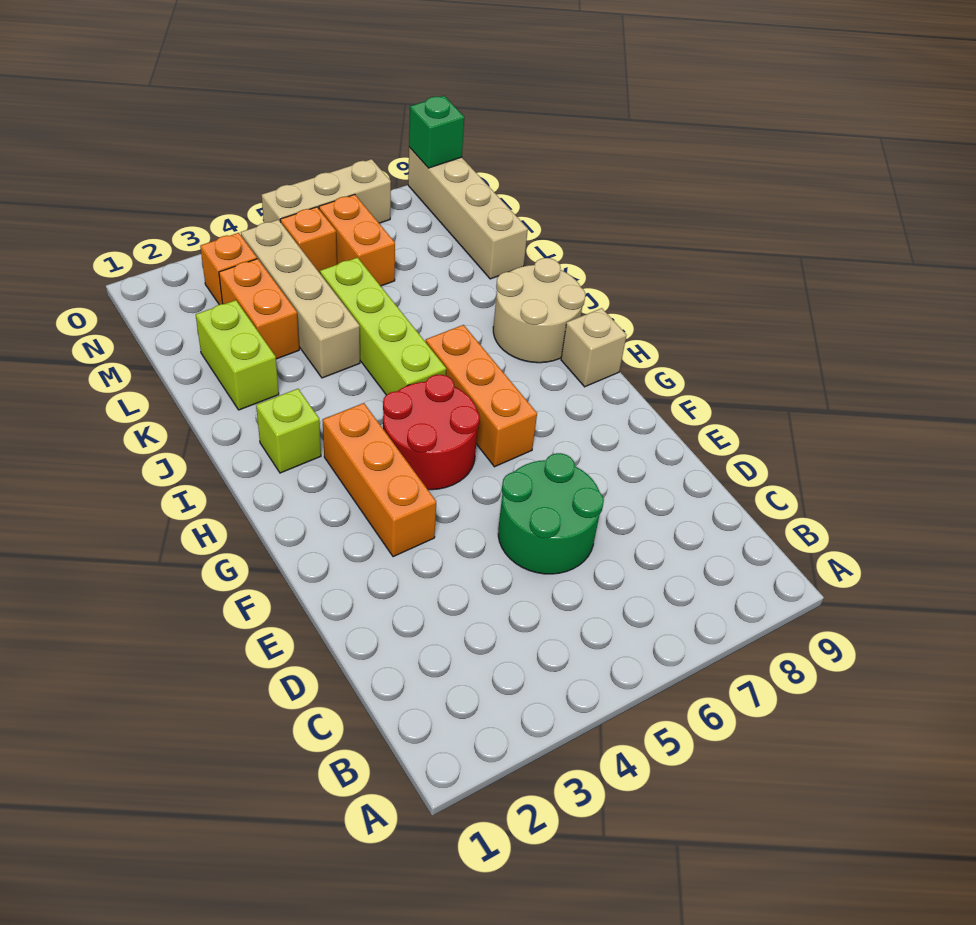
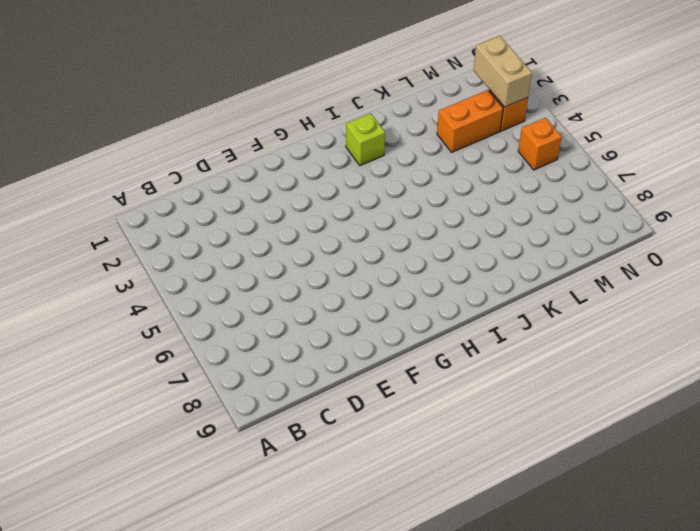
tan 1x2 brick [474,36,532,107] -> none
none -> green 2x2 round brick [498,453,604,574]
none -> orange 1x3 brick [323,403,436,557]
none -> red 2x2 round brick [383,375,479,490]

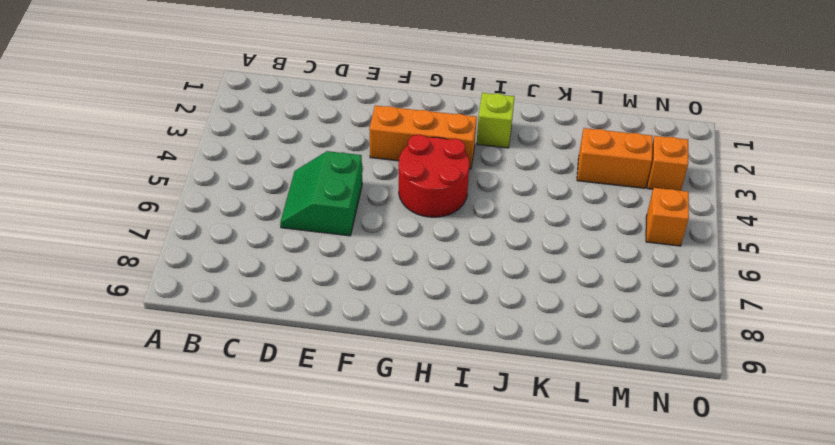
green 2x2 slope [280,151,362,236] -> green 2x2 round brick [498,453,604,574]
none -> orange 1x3 brick [426,325,537,467]
none -> tan 1x1 brick [561,308,627,387]
none -> lime 1x4 brick [320,258,446,395]

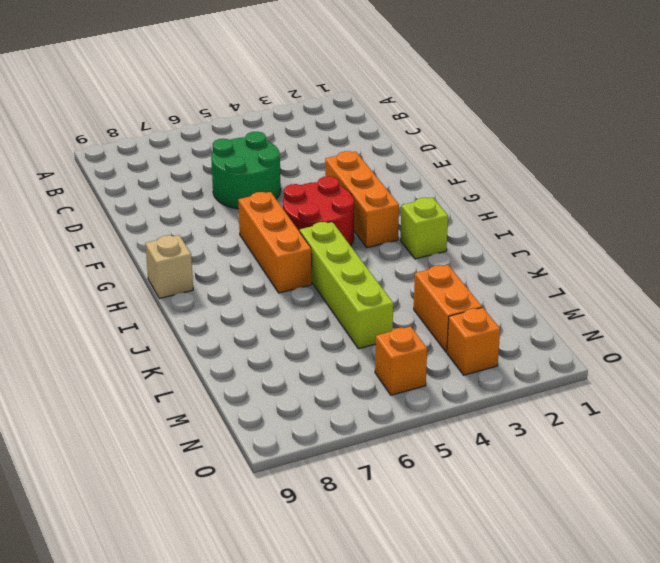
none -> tan 2x2 round brick [493,258,586,363]
none -> lime 1x2 brick [196,300,279,410]
none -> tan 1x4 brick [241,220,360,378]

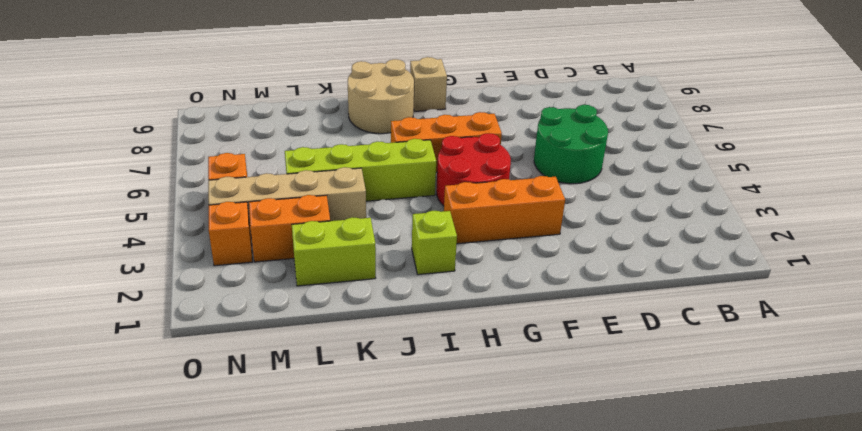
none -> tan 1x4 brick [408,147,528,279]
none -> orange 1x2 brick [319,194,395,286]
none -> tan 1x3 brick [262,159,391,223]

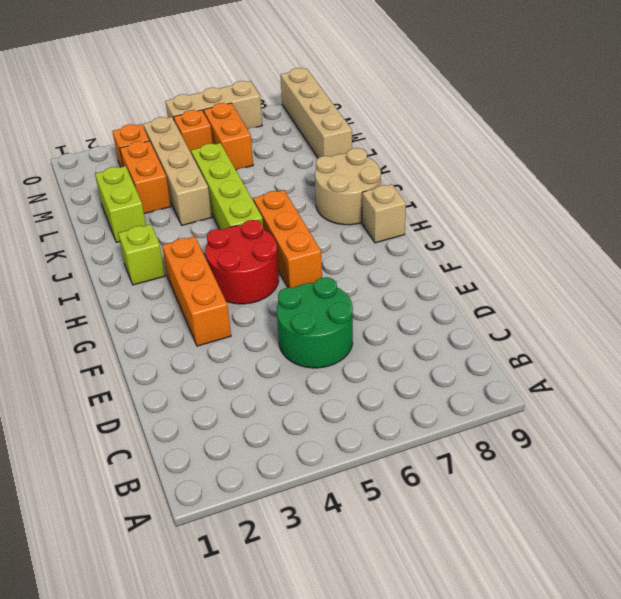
none -> green 1x1 brick [409,96,464,168]

